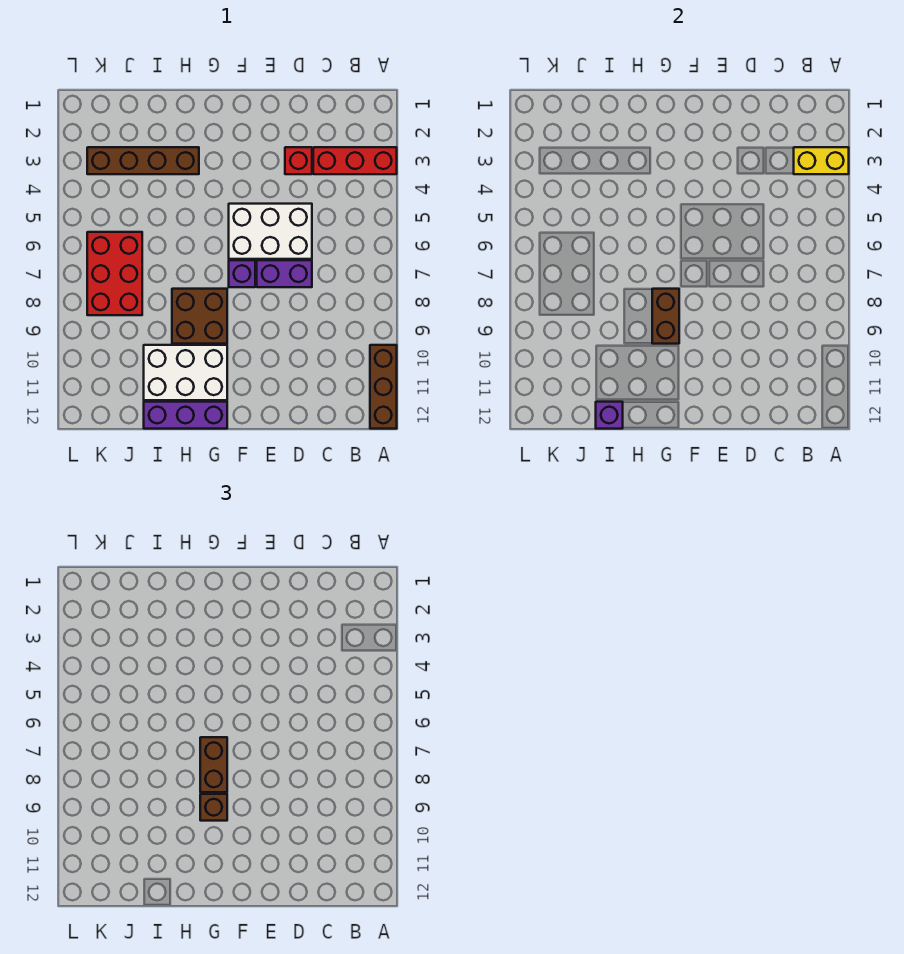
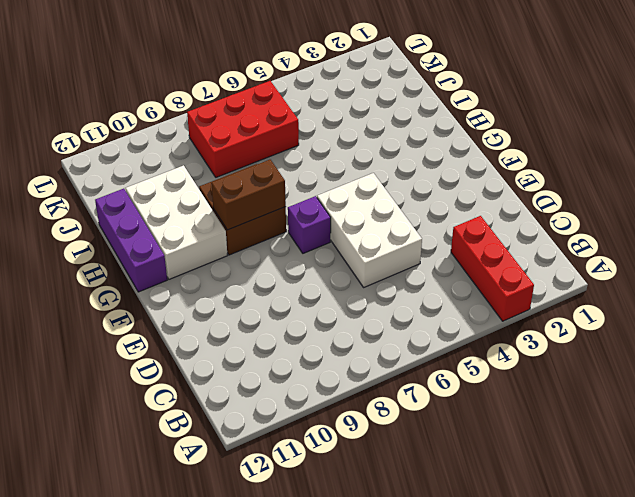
none -> brown 1x3 brick [370,345,397,429]
none -> red 1x1 brick [285,147,312,174]
none -> purple 1x2 brick [257,260,312,287]

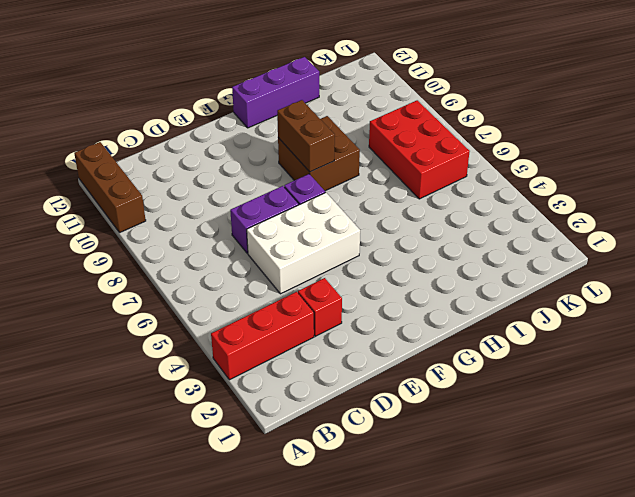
none -> white 2x3 brick [144,345,227,400]
none -> brown 1x4 brick [87,147,199,174]
none -> yellow 1x2 brick [794,147,849,174]

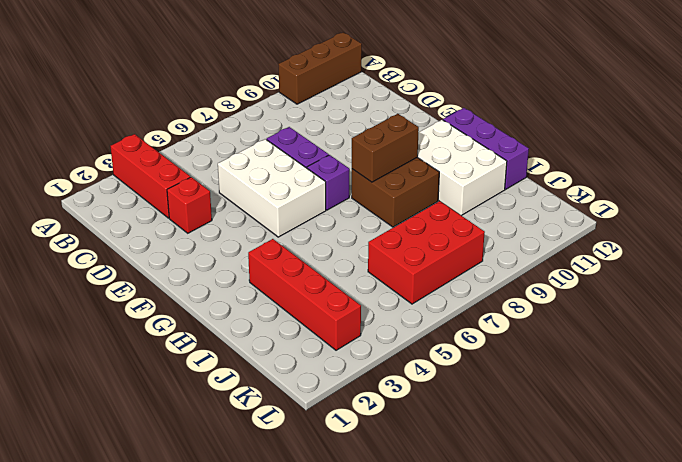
red 1x4 brick [248,239,361,350] -> brown 1x4 brick [87,147,199,174]
none -> yellow 1x2 brick [794,147,849,174]
none -> purple 1x1 brick [596,402,623,429]
none -> brown 1x2 brick [200,737,227,792]

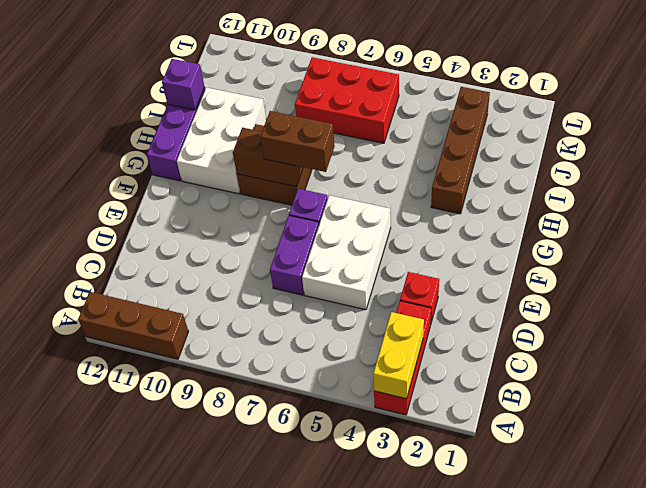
none -> brown 1x1 brick [200,794,227,821]

